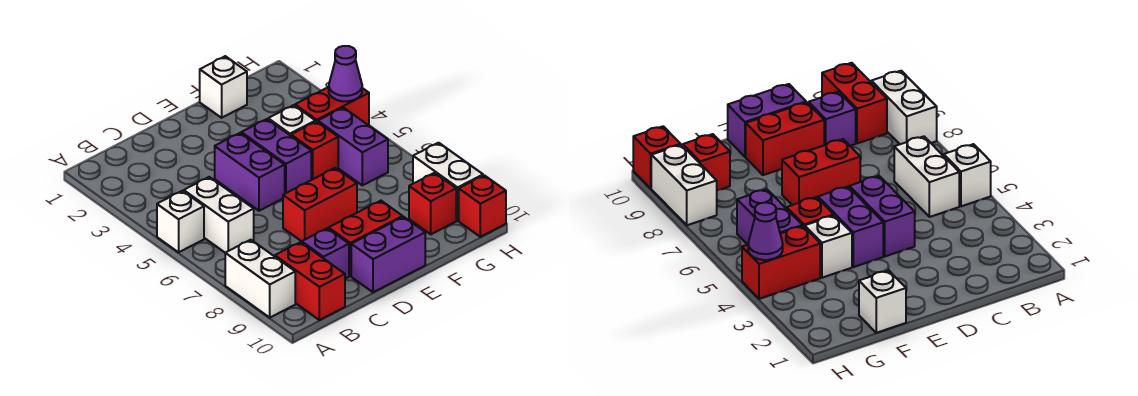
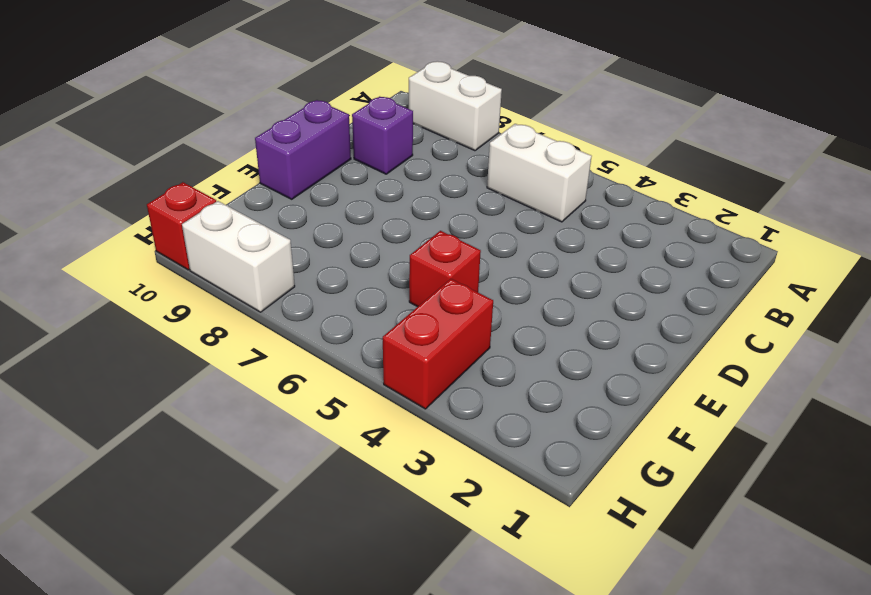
none -> white 1x1 brick [157,191,204,252]
none -> red 1x2 brick [275,242,345,320]
none -> purple 1x2 brick [215,133,285,211]

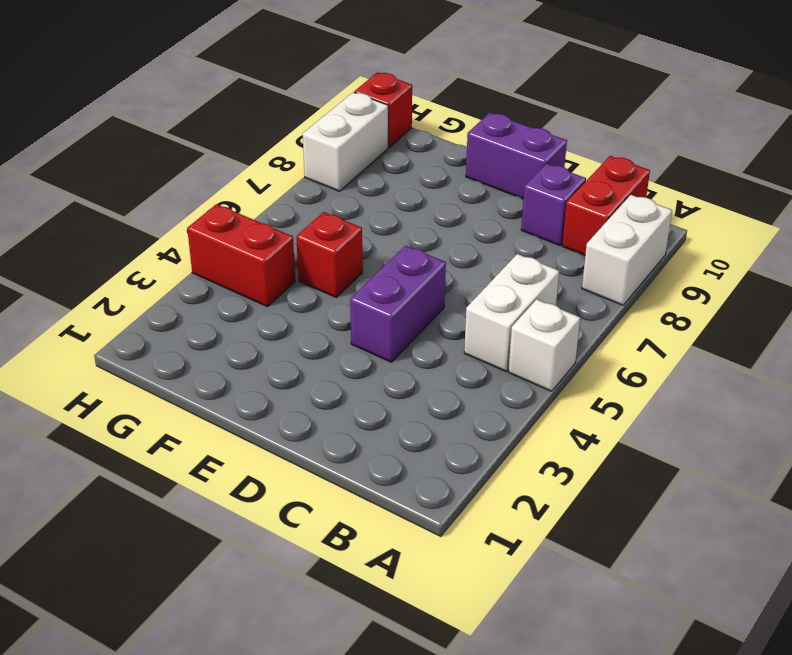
none -> red 1x2 brick [283,168,357,241]
none -> red 1x2 brick [329,201,403,276]
none -> purple 1x2 brick [241,119,311,194]

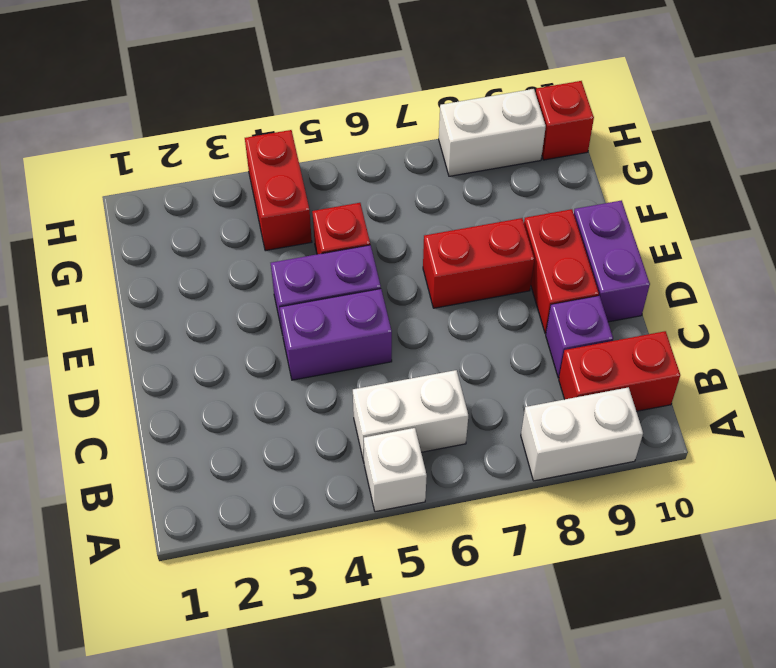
red 1x2 brick [423,218,534,308] -> red 1x2 brick turned to [283,168,357,241]
none -> white 1x1 brick [200,56,247,118]
none -> white 1x1 brick [268,105,315,136]
none -> purple 1x2 brick [318,108,388,185]

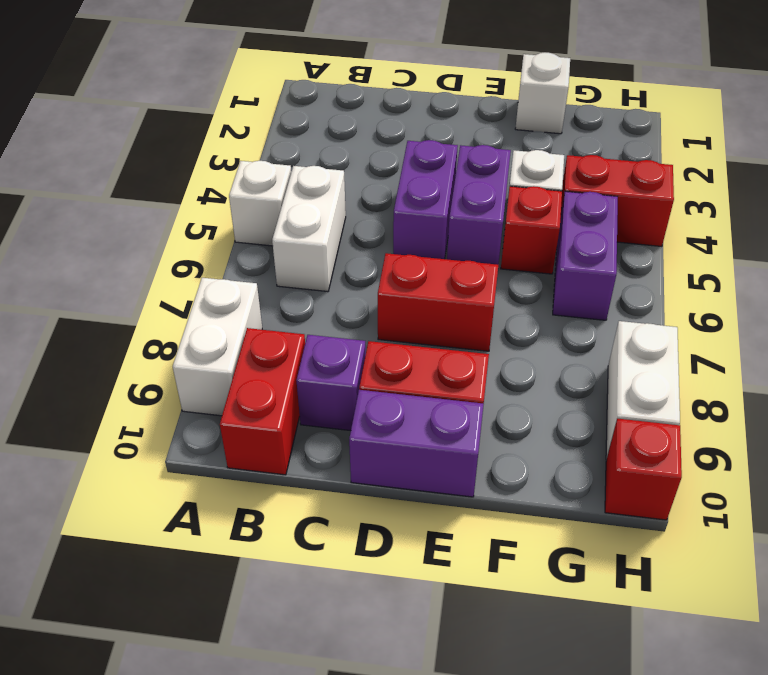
none -> red 1x1 brick [409,173,456,234]
none -> purple 1x1 cone [329,46,362,101]

